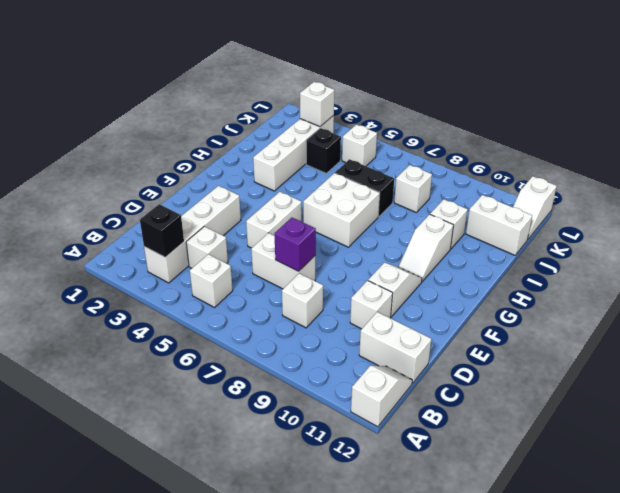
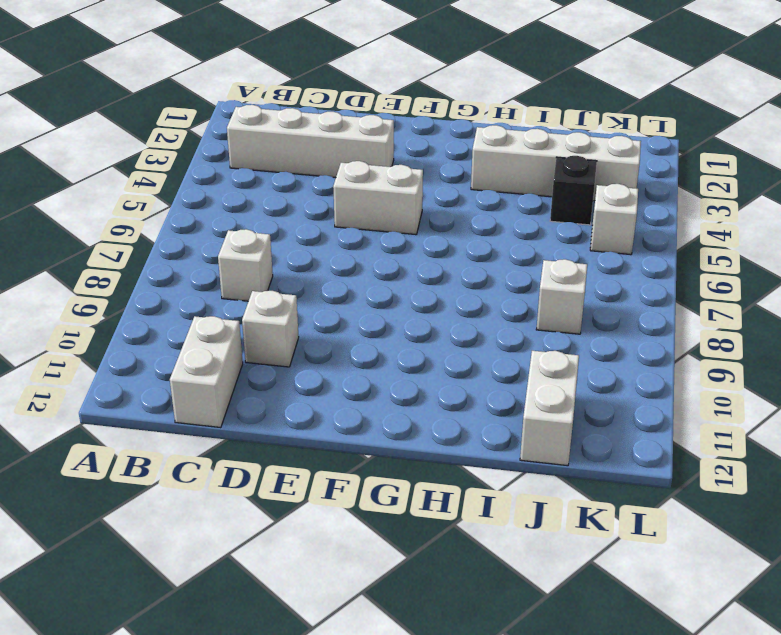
none -> white 1x2 slope [351,366,412,427]
none -> white 1x1 brick [190,254,233,307]
none -> white 1x1 brick [186,226,228,268]

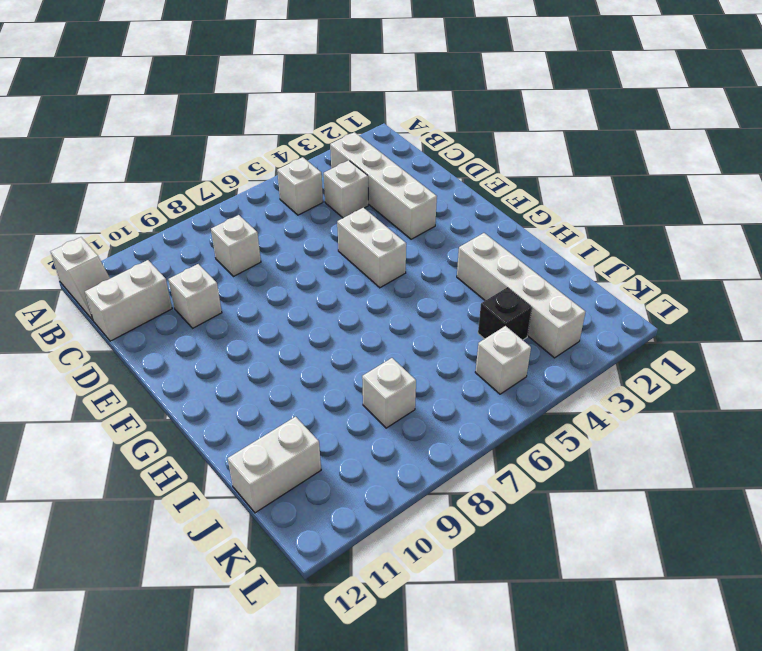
none -> white 1x2 brick [251,233,315,289]
none -> white 1x2 slope [368,263,422,317]
none -> white 2x2 brick [303,173,380,247]

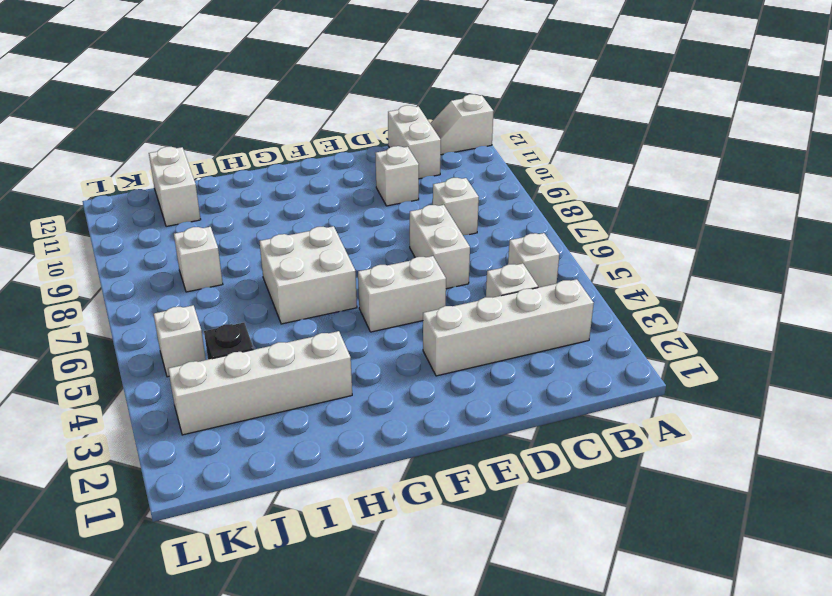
none -> white 1x2 slope [368,263,422,317]
none -> white 1x2 slope [399,214,454,282]
none -> black 1x2 brick [335,159,394,217]

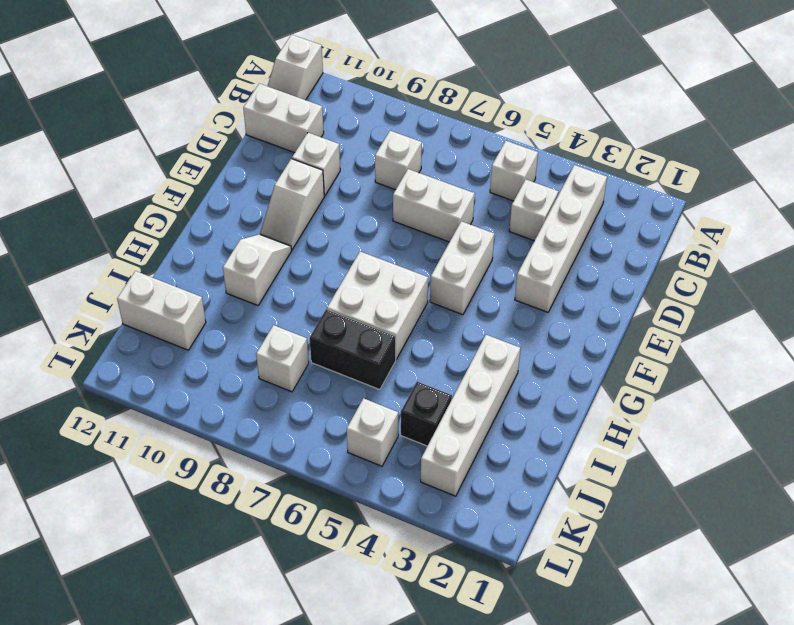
none -> white 1x1 brick [430,199,468,249]
none -> white 1x2 slope [513,176,557,239]
none -> black 1x1 brick [140,204,184,257]

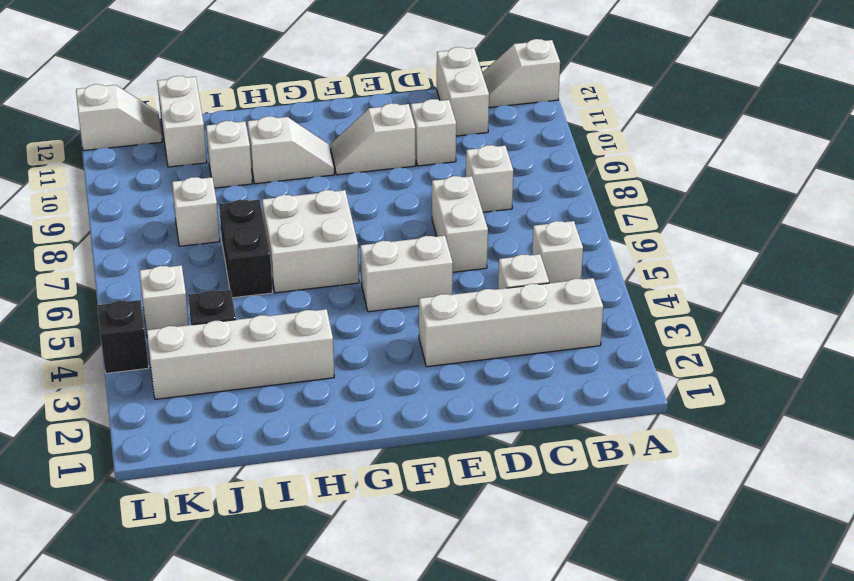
black 1x1 brick [97,300,149,373] -> black 1x1 brick moved to [140,204,184,257]
none -> purple 1x1 brick [274,218,316,271]
none -> white 1x1 brick [300,82,334,127]

